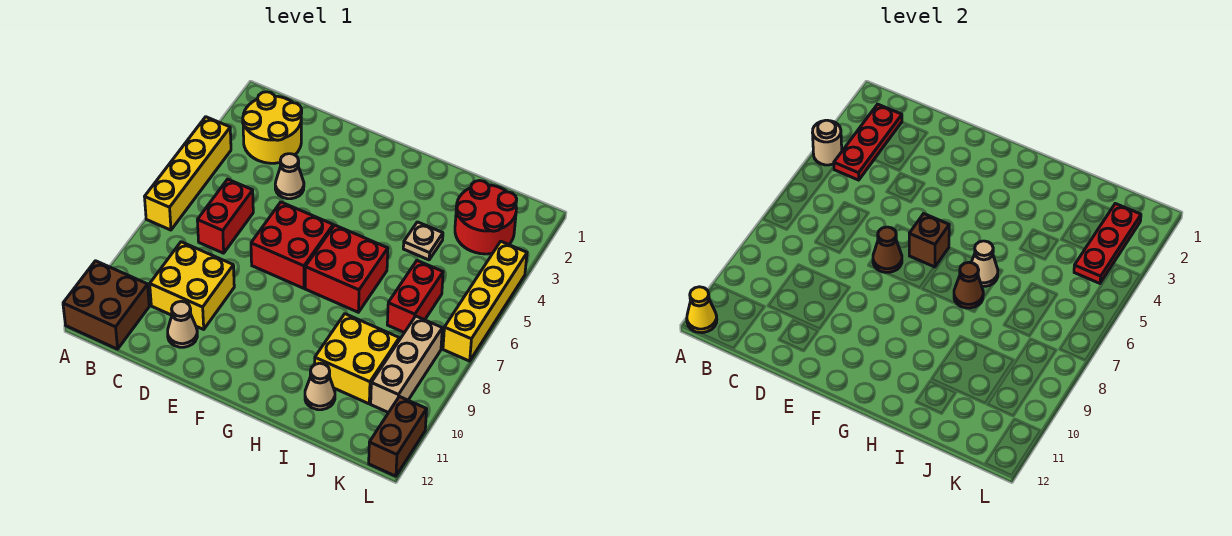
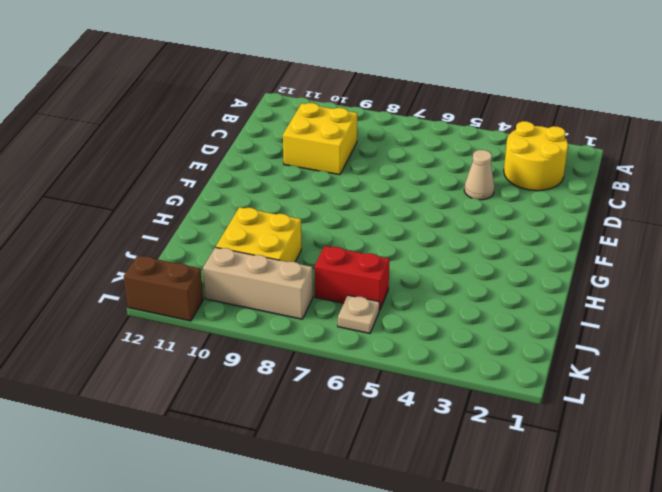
tan 1x1 plate [338,295,380,333] -> tan 1x1 plate moved to [403,222,443,260]
none -> yellow 1x4 brick [145,117,231,230]
none -> brown 2x2 brick [63,261,149,349]
none -> red 1x2 brick [197,179,253,253]

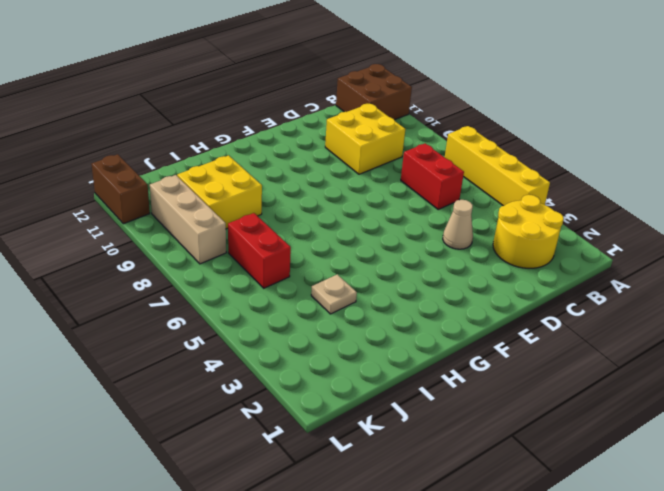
none -> tan 1x1 cone [168,301,197,347]
none -> red 2x2 brick [251,202,333,288]
none -> red 2x2 brick [305,225,388,312]

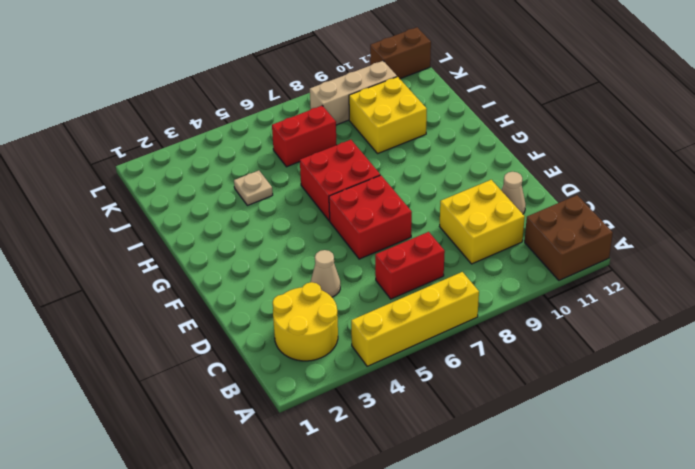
none -> tan 1x1 cone [305,363,335,410]
none -> red 2x2 round brick [455,181,517,254]
none -> yellow 1x4 brick [443,242,527,361]

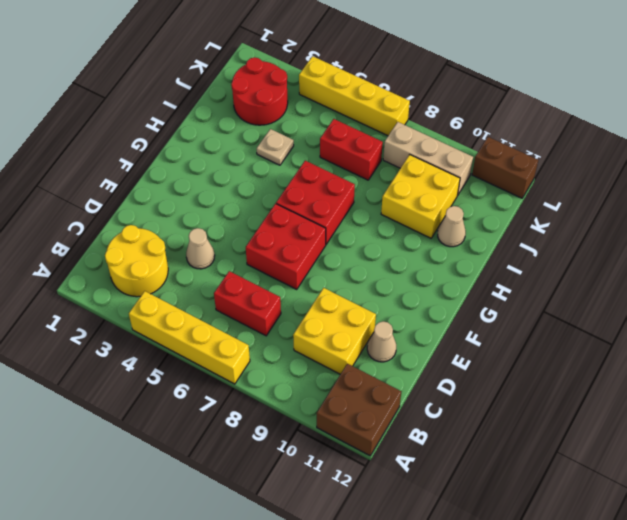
none -> tan 1x1 round brick [812,120,842,165]
none -> yellow 1x1 cone [687,287,717,333]
none -> red 1x3 plate [834,104,902,180]

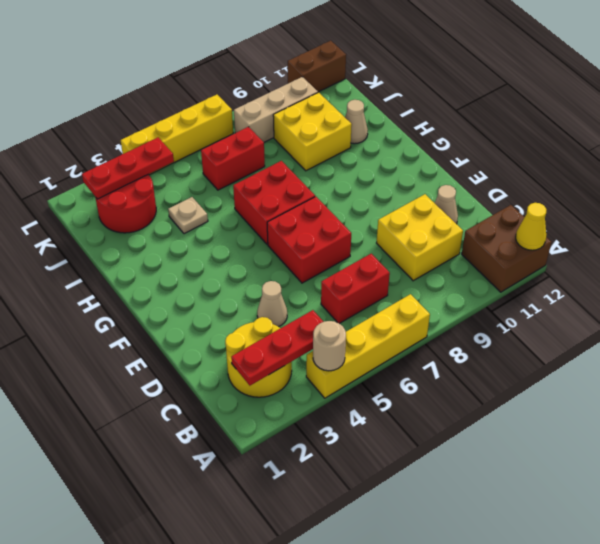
none -> brown 1x1 cone [873,227,902,272]
none -> brown 1x1 brick [909,214,949,267]
none -> tan 1x1 cone [971,241,998,286]

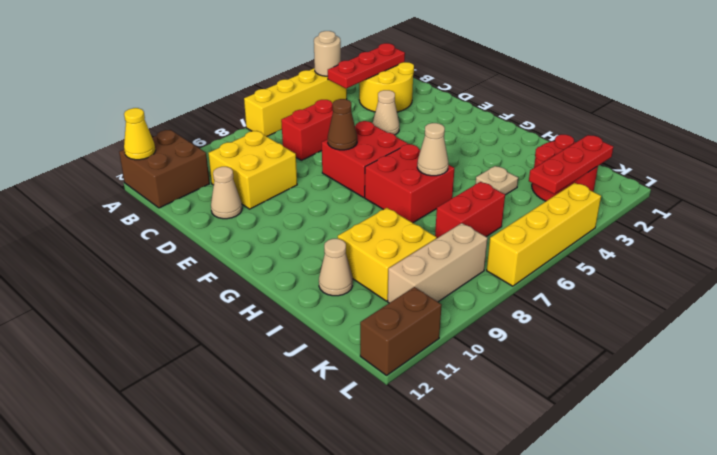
none -> brown 1x1 brick [909,214,949,267]
none -> brown 1x1 cone [954,262,983,308]

